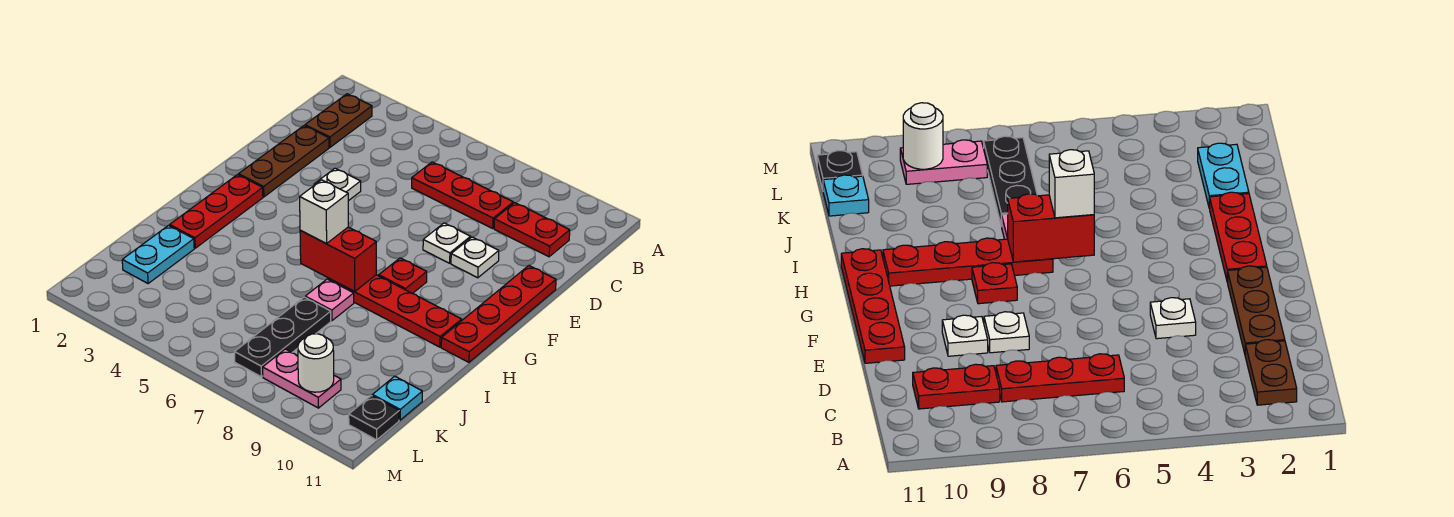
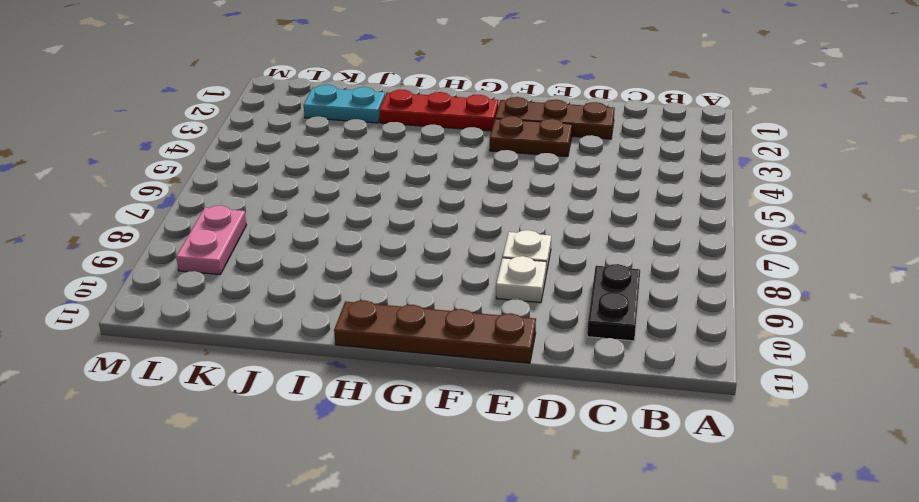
black 1x2 plate [587,264,640,341] -> red 1x2 plate [494,203,570,257]
brown 1x2 plate [490,116,572,157] -> brown 1x2 plate moved to [305,94,372,147]
brown 1x4 plate [334,300,536,363] -> red 1x4 plate [441,266,556,362]
none -> red 1x3 plate [412,162,513,229]
none -> white 1x1 plate [314,168,361,201]
none -> red 1x1 plate [379,258,427,294]

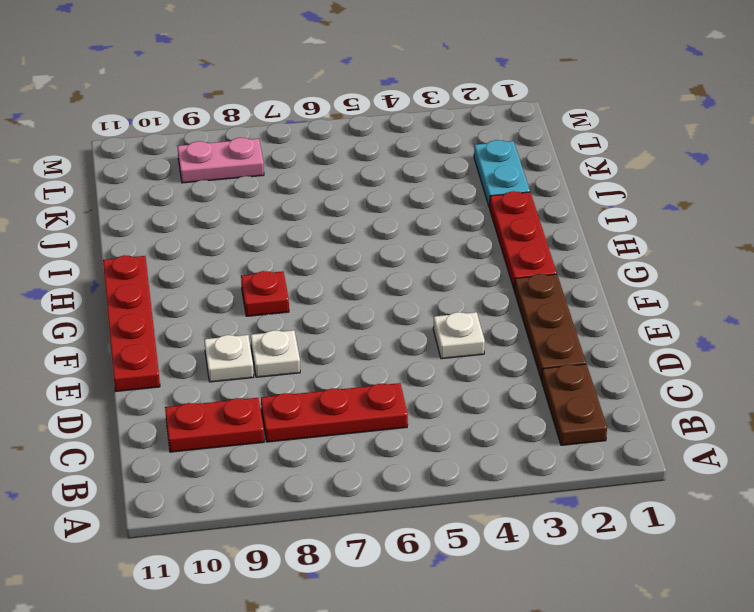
none -> red 1x4 plate [328,275,462,347]
none -> pink 1x1 plate [305,279,354,321]
none -> black 1x3 plate [235,297,331,377]

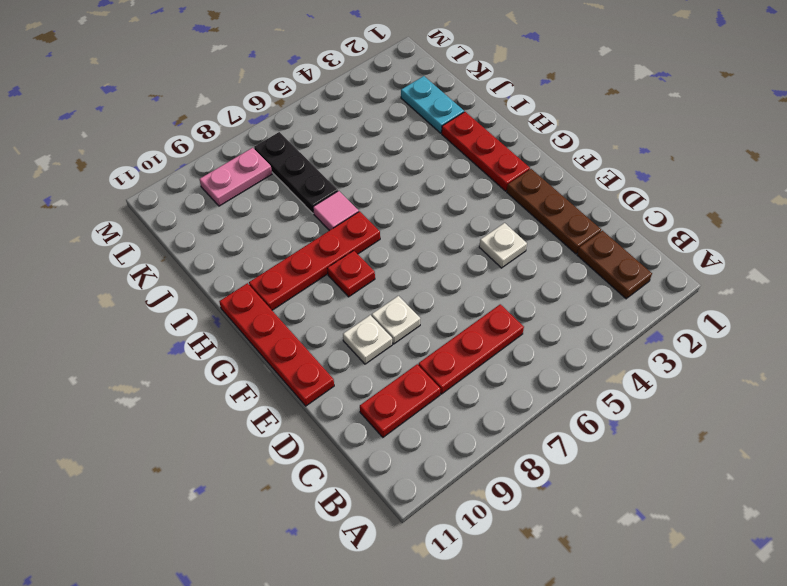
pink 1x1 tile [313,191,359,231] -> pink 1x1 plate [305,279,354,321]
none -> cyan 1x1 plate [372,376,422,420]
none -> black 1x1 plate [349,396,399,440]
none -> red 1x2 brick [300,227,376,292]

